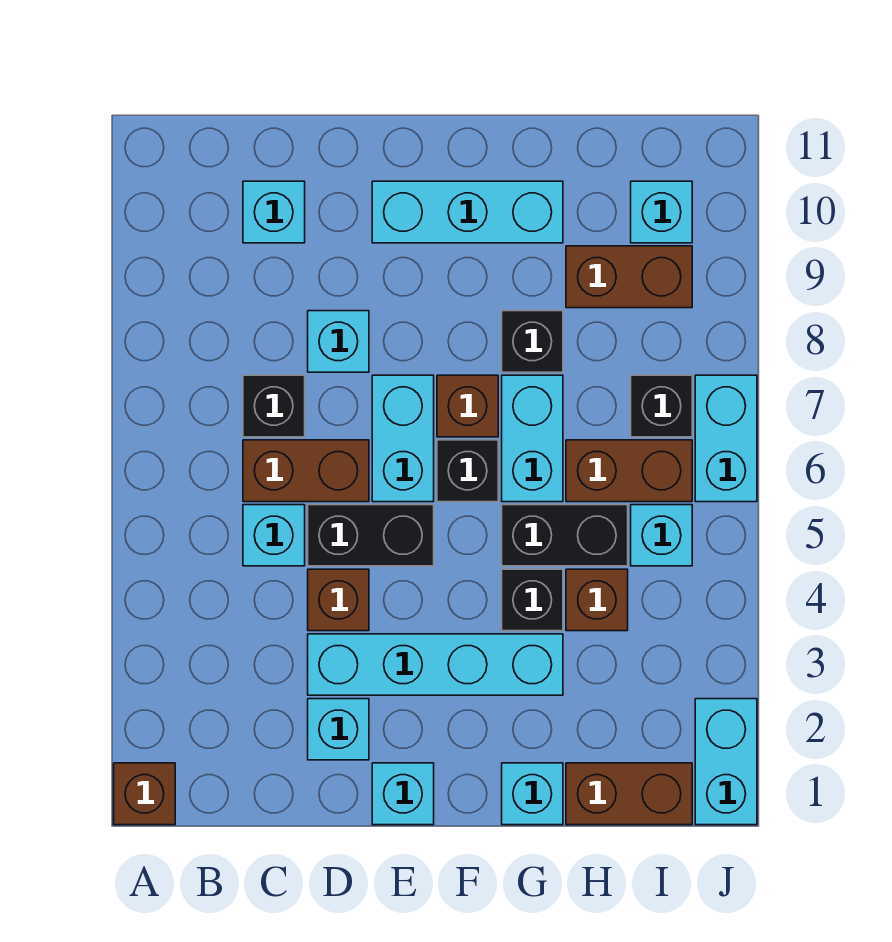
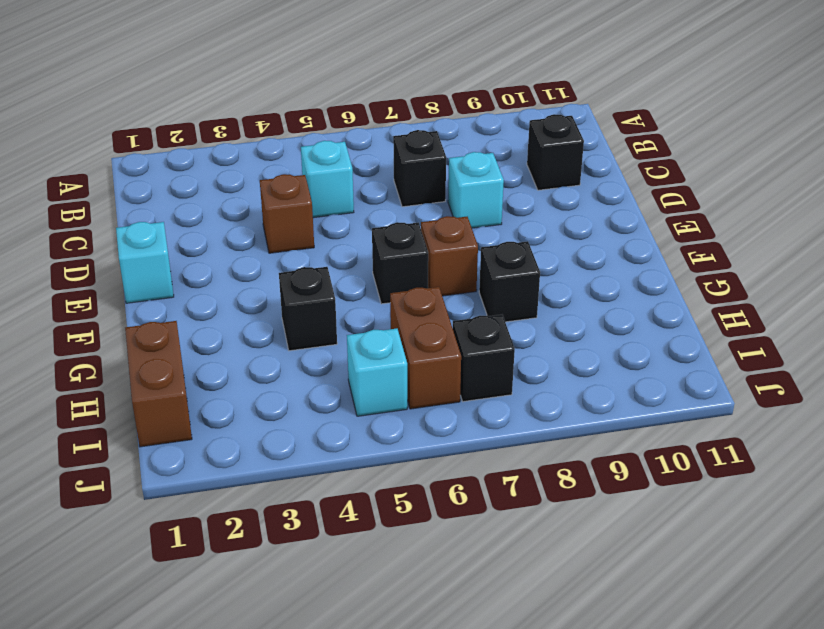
black 1x1 brick [527,114,584,190] -> cyan 1x1 brick [243,181,305,243]
none -> brown 1x1 brick [114,763,175,825]
none -> brown 1x2 brick [243,440,369,502]
none -> cyan 1x1 brick [308,699,369,760]

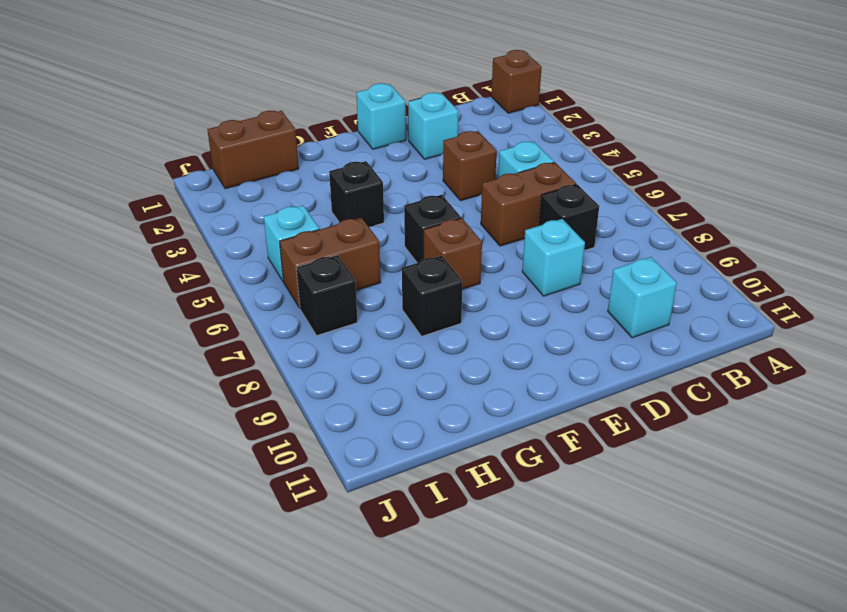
none -> cyan 1x4 brick [308,634,563,695]
none -> black 1x2 brick [308,505,434,566]
none -> cyan 1x2 brick [372,375,434,502]

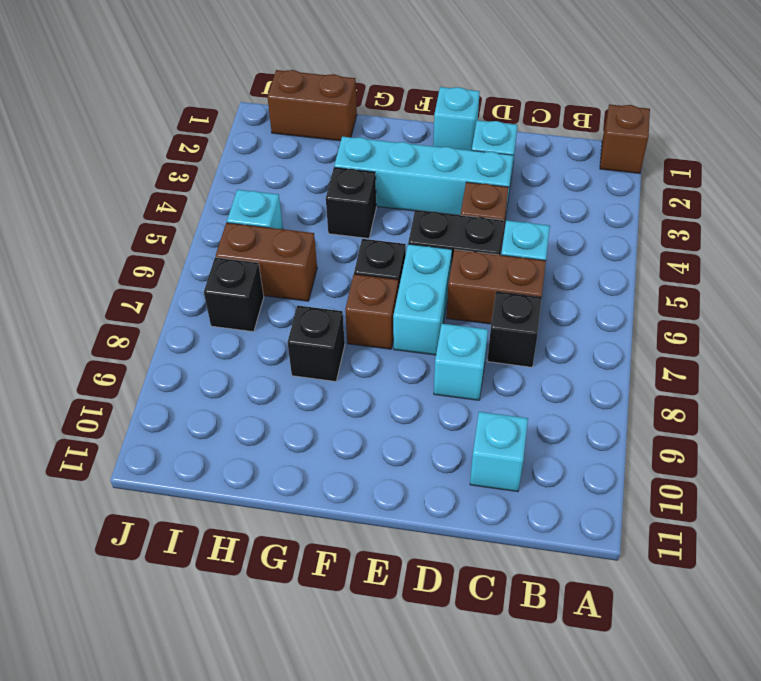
none -> cyan 1x3 brick [372,181,563,243]
none -> cyan 1x1 brick [502,763,563,825]
none -> black 1x2 brick [502,505,628,566]

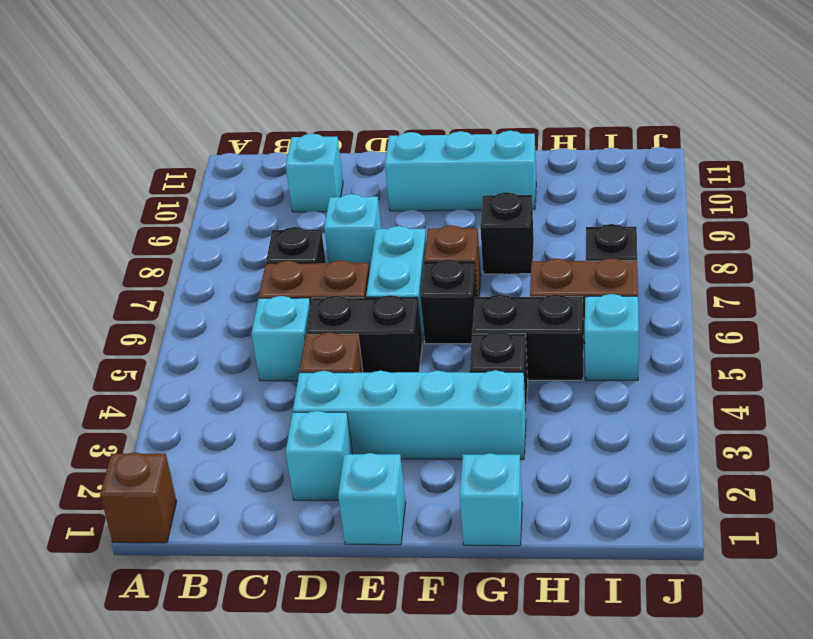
none -> cyan 1x2 brick [502,375,563,502]
none -> brown 1x2 brick [566,763,692,825]
none -> brown 1x1 brick [566,569,628,631]

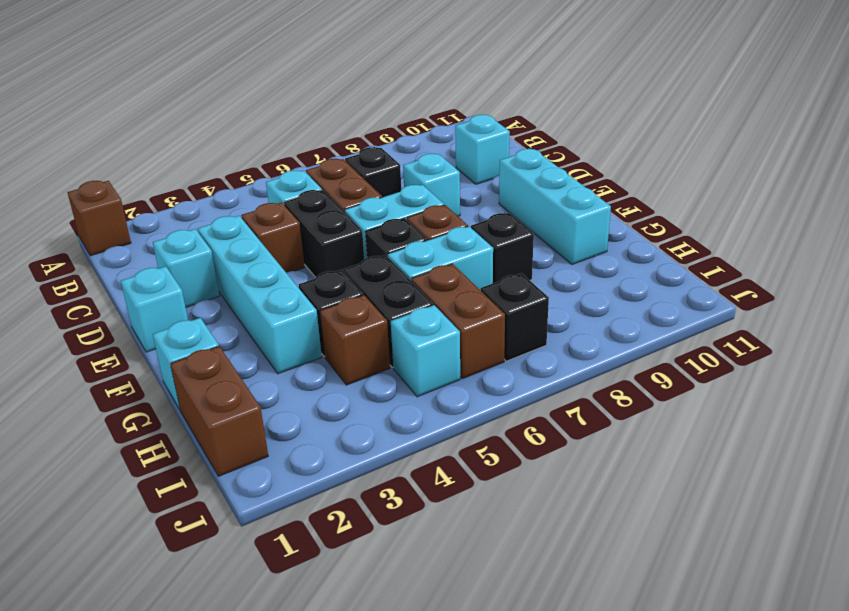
none -> brown 1x2 brick [566,246,692,308]
none -> cyan 1x1 brick [631,181,692,243]
none -> cyan 1x2 brick [695,699,757,825]

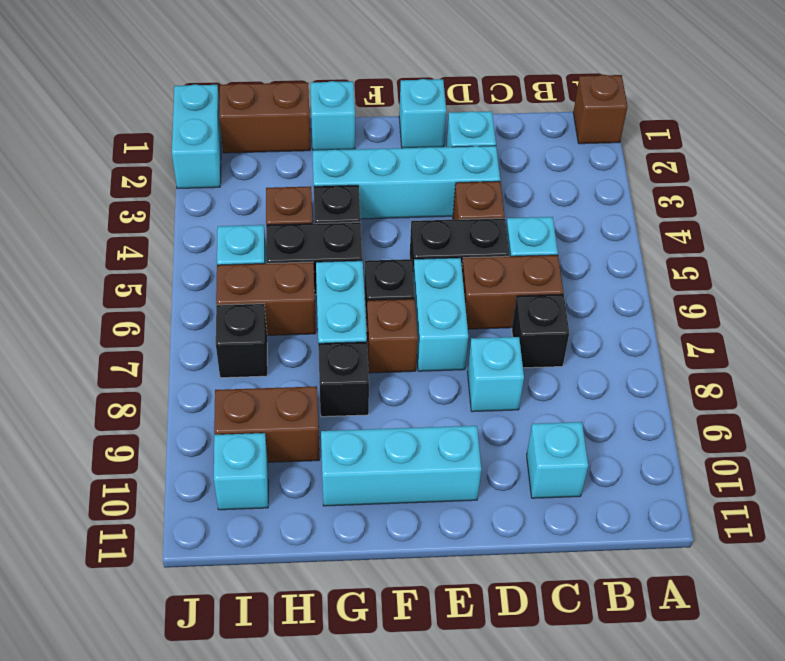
none -> cyan 1x2 brick [695,375,757,502]

